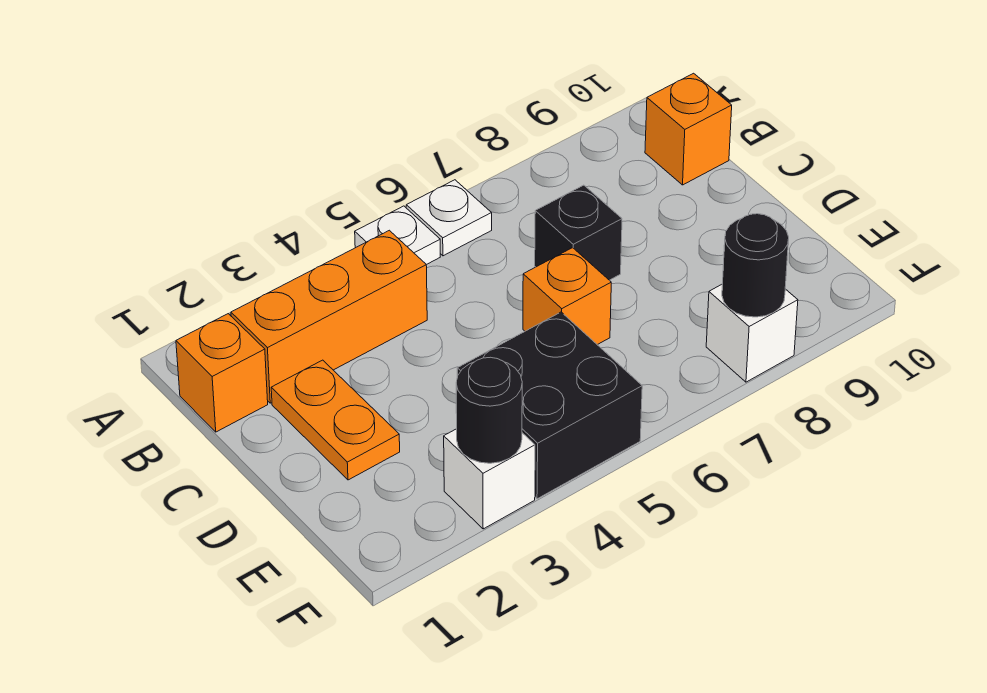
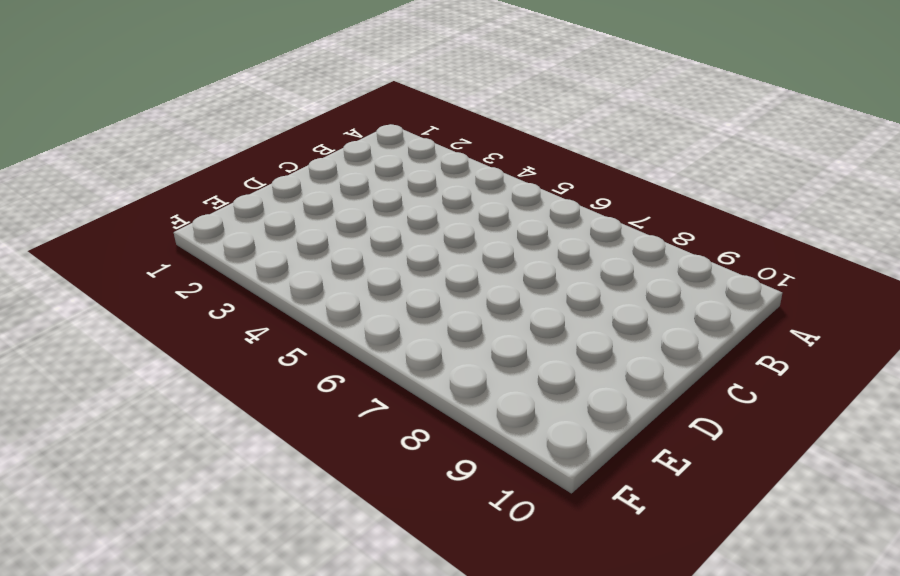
none -> white 1x1 plate [355,206,440,265]
none -> white 1x1 plate [406,180,492,256]
none -> orange 1x1 brick [176,314,268,432]

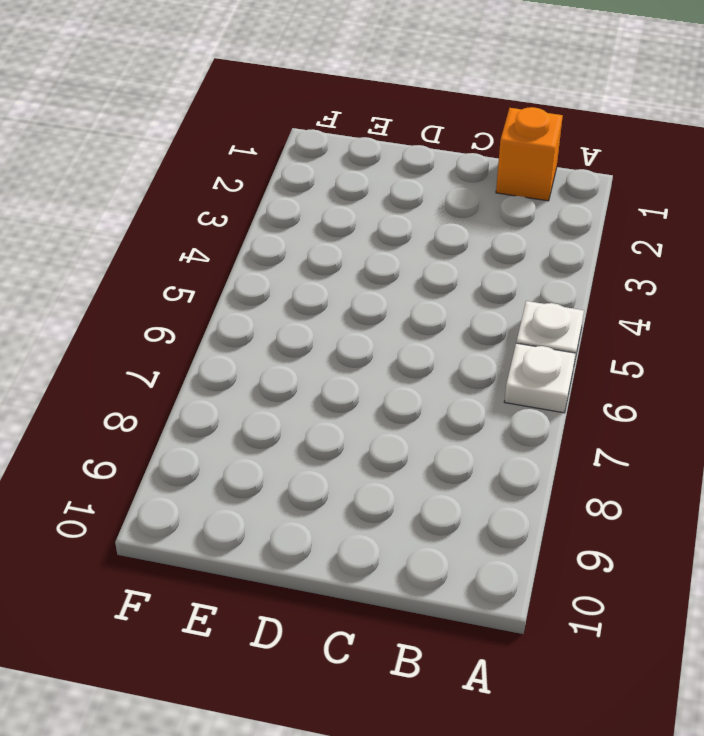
none -> orange 1x3 brick [231,230,427,403]
none -> orange 1x1 brick [645,73,732,185]
none -> orange 1x2 plate [271,360,400,480]

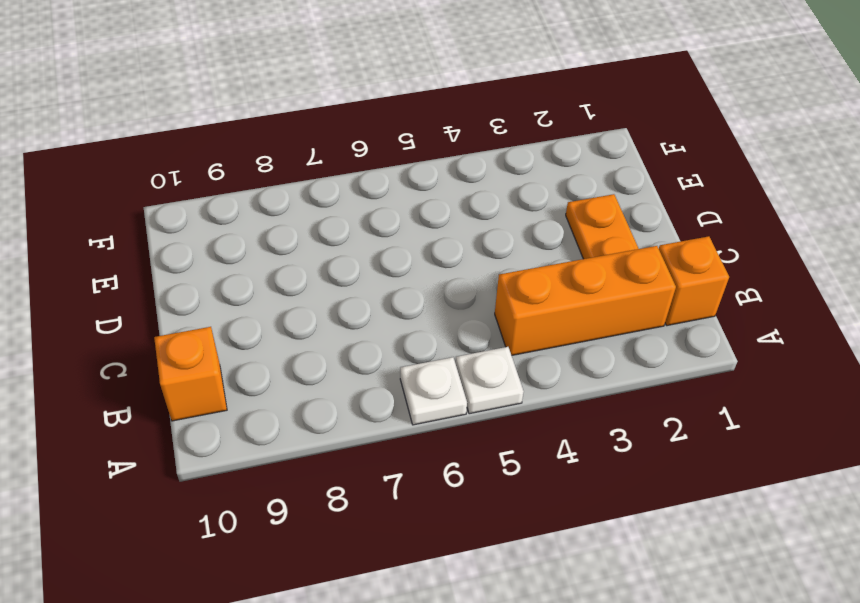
none -> black 1x1 brick [535,185,622,280]
none -> orange 1x1 brick [523,248,611,345]
none -> black 2x2 brick [457,312,642,499]

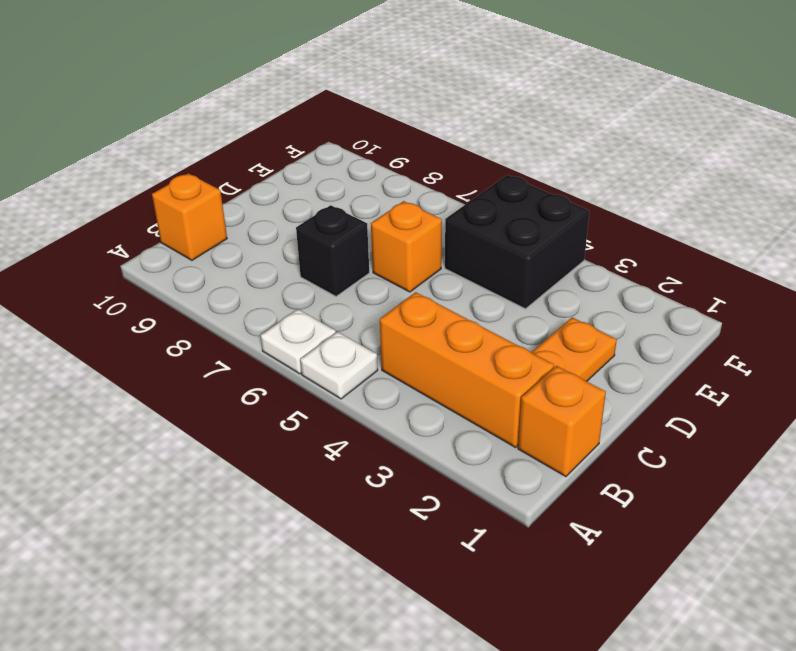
none -> white 1x1 brick [444,429,535,529]
none -> white 1x1 brick [706,285,798,382]
none -> black 1x1 round brick [456,357,522,463]

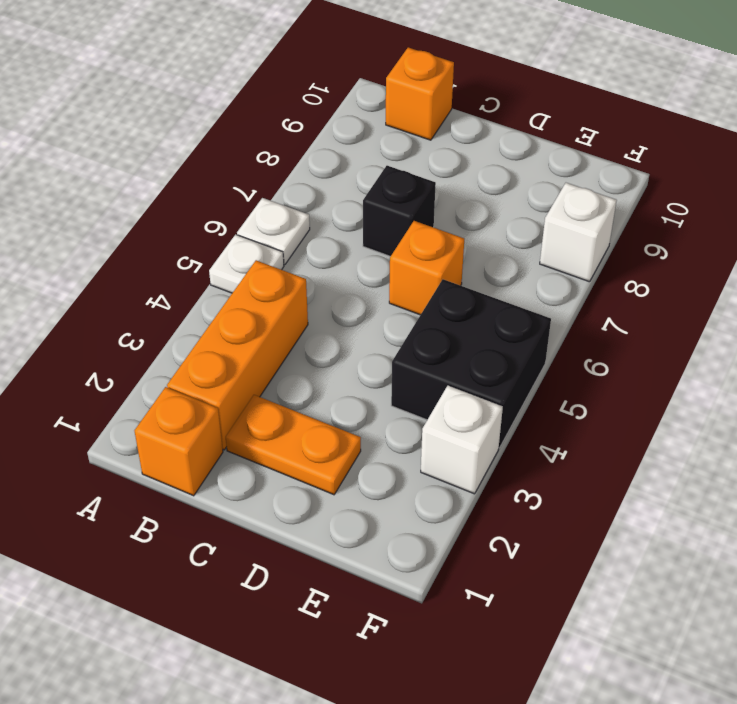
none -> black 1x1 round brick [456,357,522,463]
none -> black 1x1 round brick [722,214,789,317]

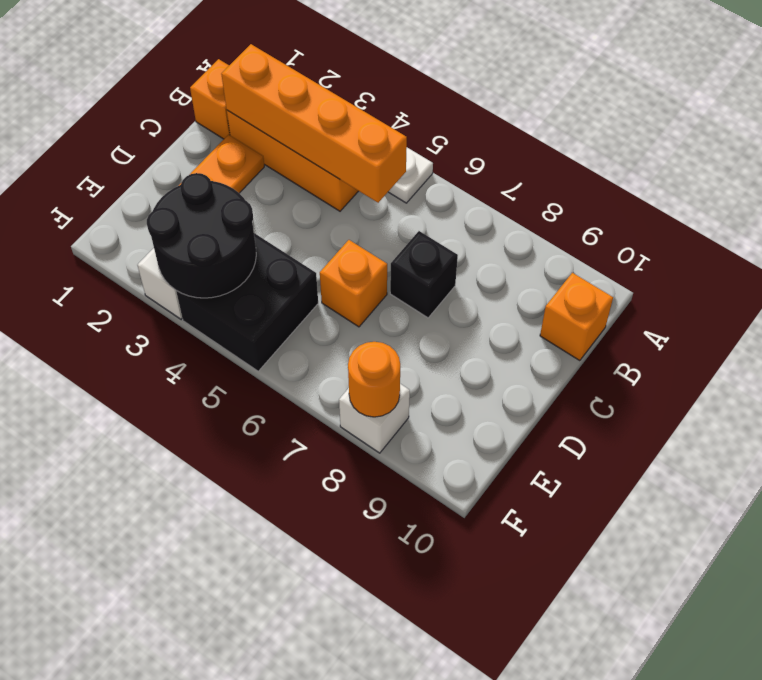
orange 1x4 brick [221,44,407,203] -> none
black 2x2 round brick [147,173,256,298] -> black 1x1 round brick [456,357,522,463]
orange 1x1 round brick [348,342,400,417] -> black 1x1 round brick [722,214,789,317]
none -> white 1x1 plate [406,180,492,256]

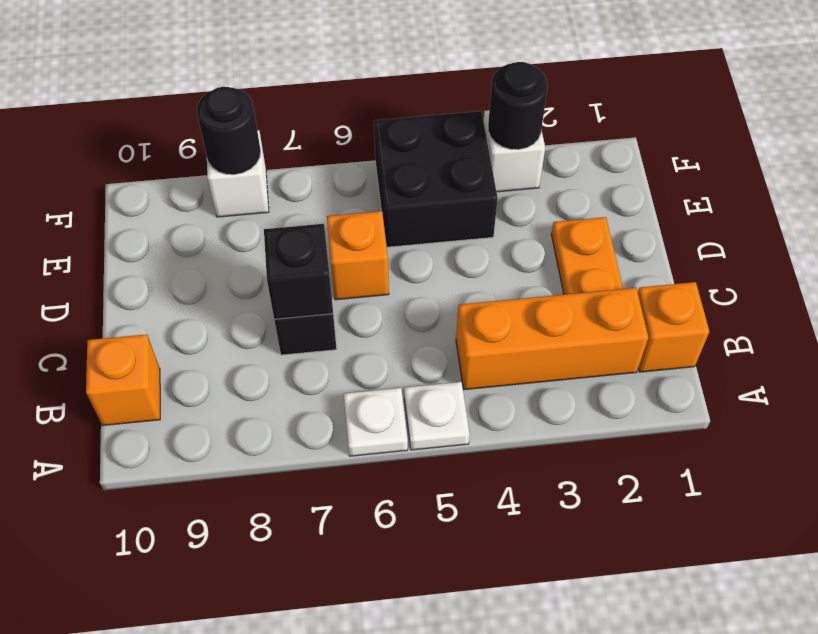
black 1x1 brick [264,224,333,319] -> none

